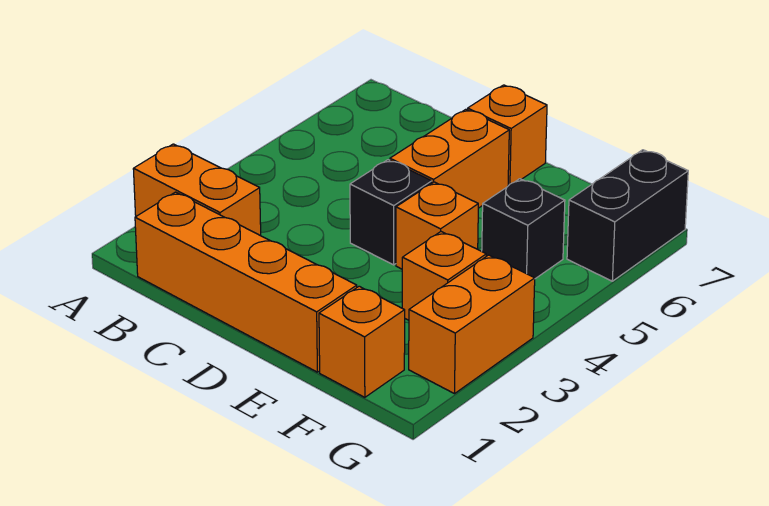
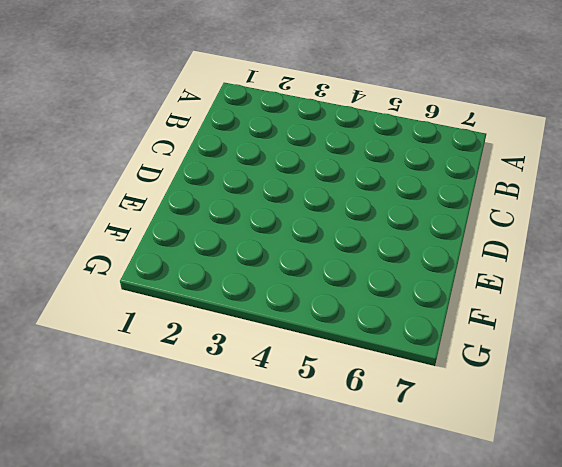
none -> orange 1x2 brick [133,144,261,236]
none -> orange 1x4 brick [135,192,357,372]

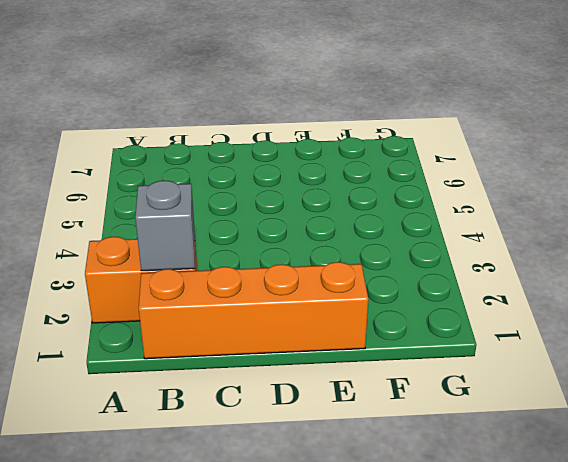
grey 1x1 brick [135,181,195,271] -> none
none -> black 1x1 brick [350,160,432,265]
none -> orange 1x2 brick [390,109,509,208]

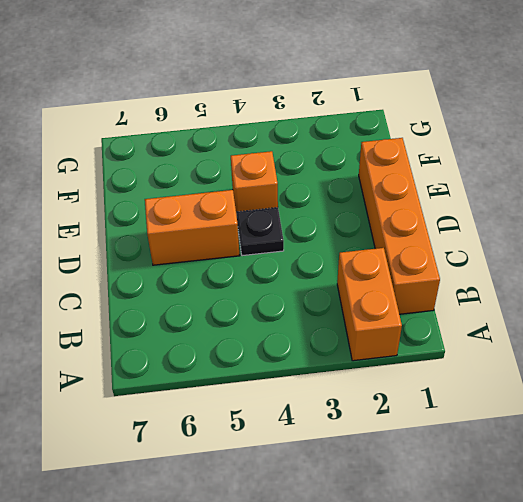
black 1x1 plate [237,208,284,256] -> black 1x1 brick [350,160,432,265]
none -> orange 1x1 brick [468,85,547,186]
none -> orange 1x1 brick [319,286,405,397]

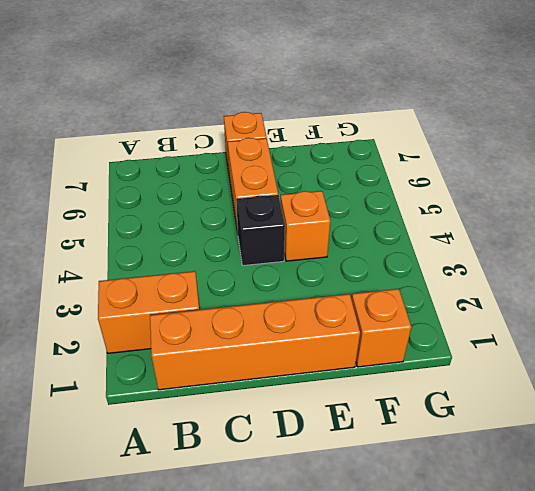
none -> orange 1x1 brick [402,232,486,320]
none -> black 1x1 brick [482,179,565,279]

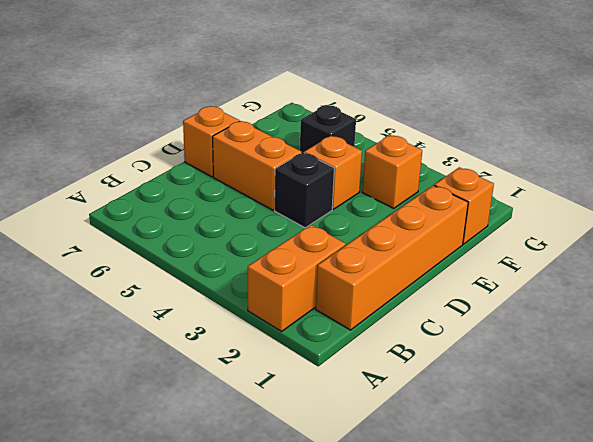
none -> orange 1x2 brick [409,255,535,394]
none -> black 1x2 brick [567,150,688,281]

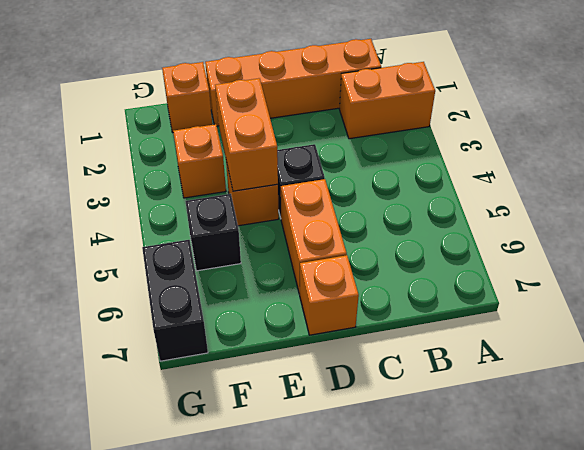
orange 1x2 brick [215,78,278,191] -> orange 1x2 brick moved to [409,255,535,394]

